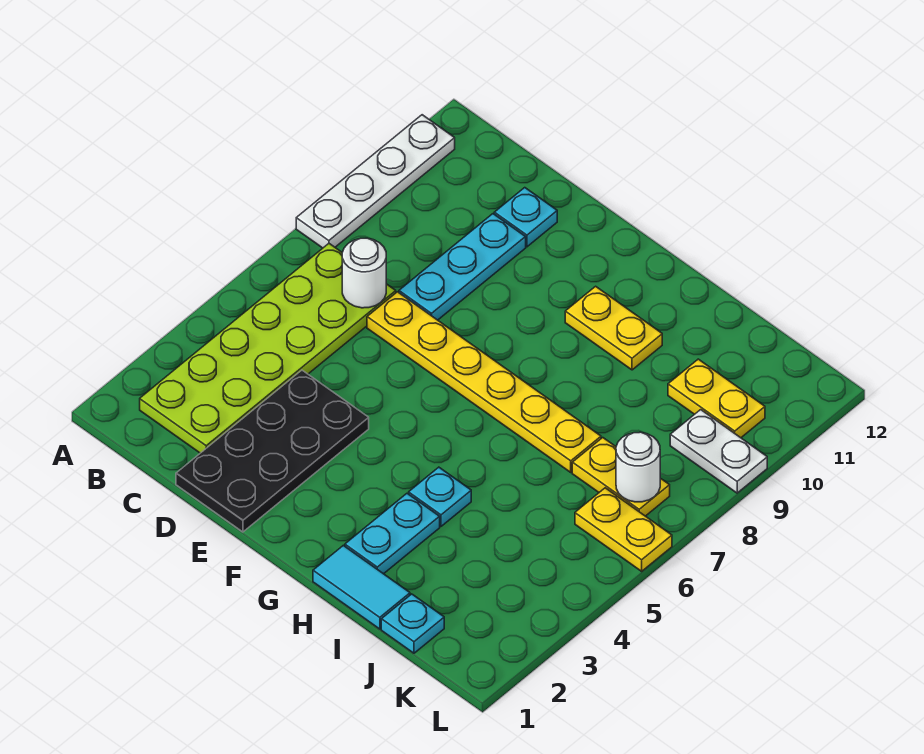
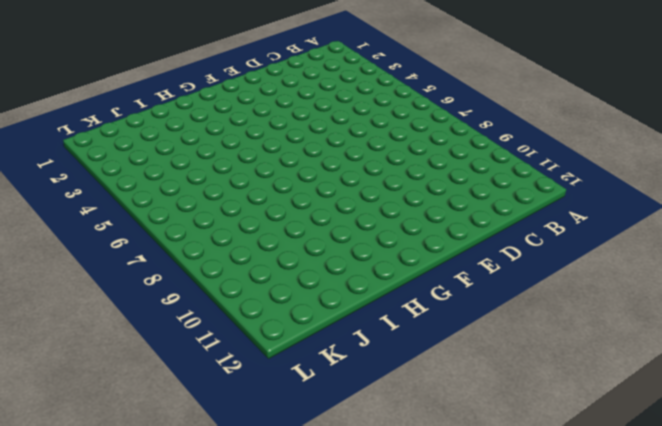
none -> white 1x4 plate [296,115,455,248]
none -> lime 2x6 plate [140,244,396,453]
none -> black 2x4 plate [176,370,369,532]

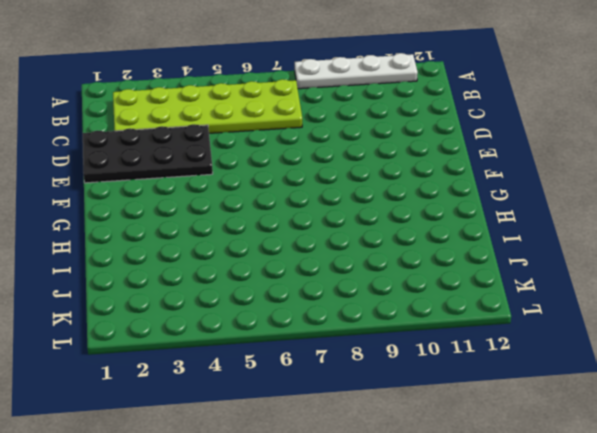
none -> yellow 1x6 plate [367,292,601,472]
none -> cyan 1x3 plate [399,214,526,320]
none -> cyan 1x1 plate [494,188,557,247]

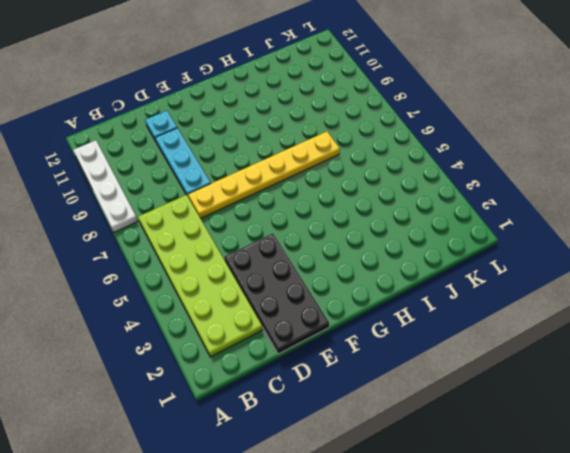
none -> yellow 1x2 plate [565,286,662,370]
none -> cyan 1x2 tile [313,545,410,629]
none -> cyan 1x2 plate [345,494,440,574]

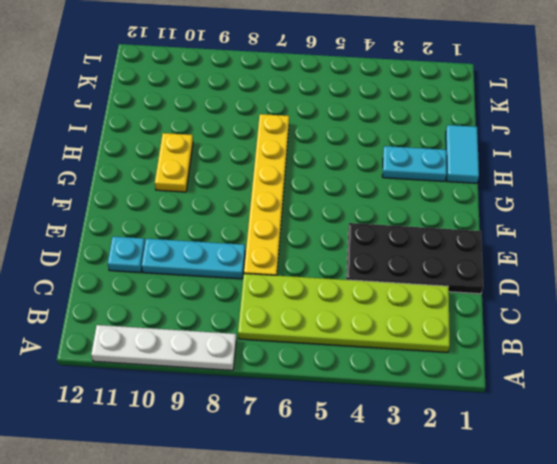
none -> cyan 1x1 plate [409,467,471,526]
none -> cyan 1x1 plate [381,594,444,653]
none -> yellow 1x2 plate [572,438,670,516]

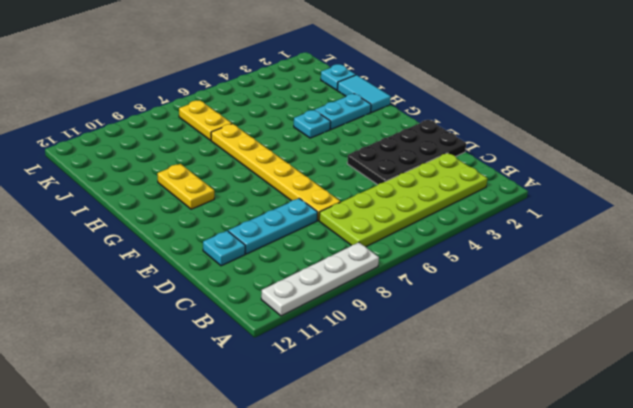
none -> yellow 1x2 plate [668,359,765,438]
none -> yellow 1x2 plate [575,488,672,571]
none -> white 1x2 plate [670,410,767,493]

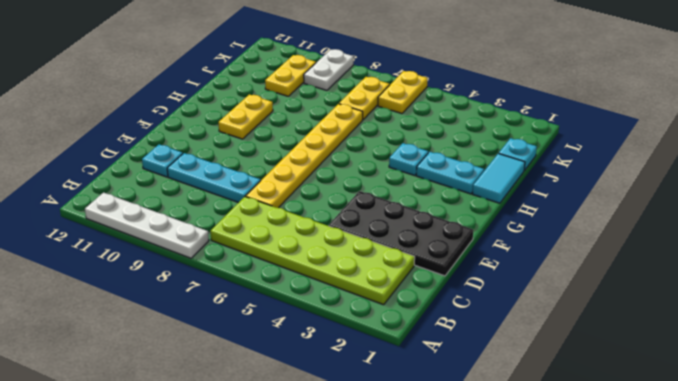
none -> white 1x1 round brick [342,238,386,308]
none -> white 1x1 round brick [616,432,660,502]

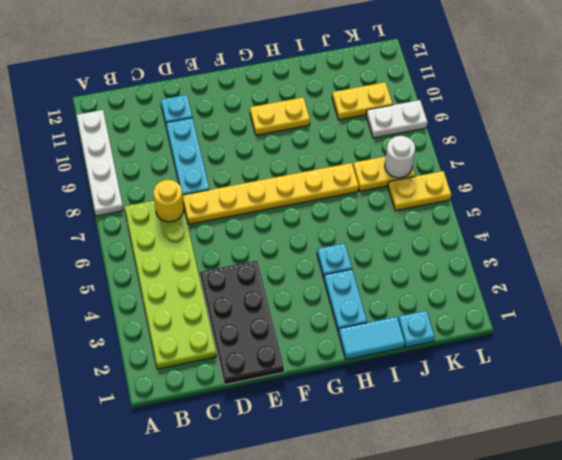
yellow 1x1 round brick [153,180,184,222] -> white 1x1 round brick [342,238,386,308]

